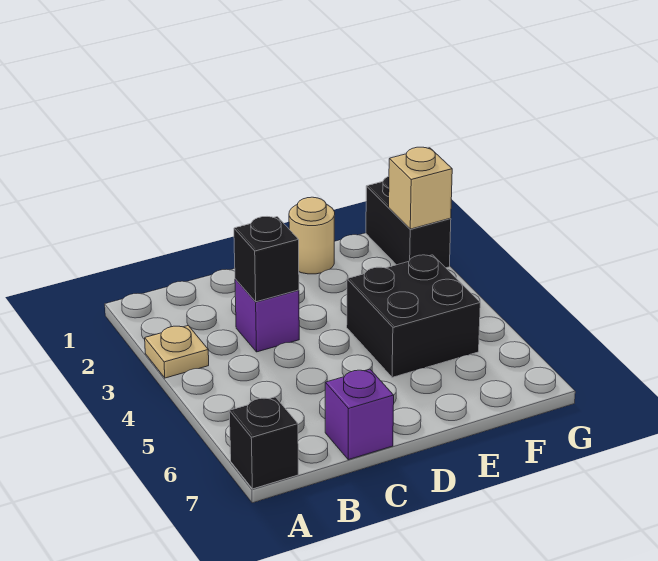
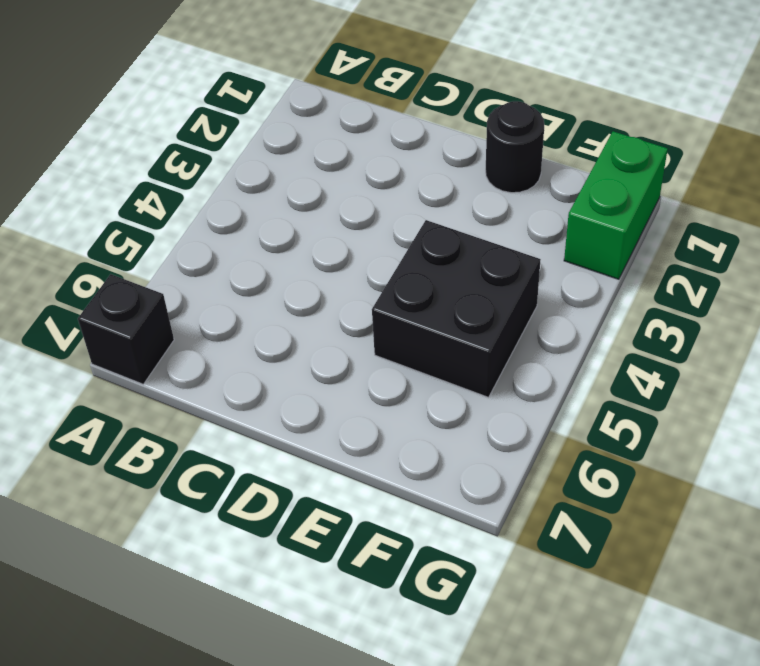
black 1x1 round brick [486,101,544,193] -> tan 1x1 round brick [289,197,335,274]
green 1x2 brick [564,131,668,279] -> black 1x2 brick [366,176,451,268]
none -> tan 1x1 plate [145,326,209,378]
none -> purple 1x1 brick [235,279,299,352]

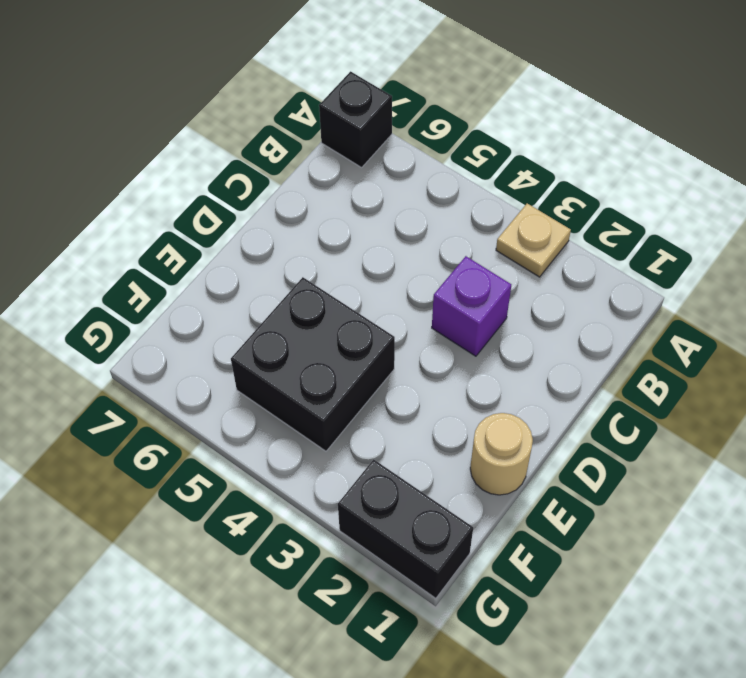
none -> purple 1x1 brick [325,369,394,460]
none -> black 1x1 brick [234,217,299,302]

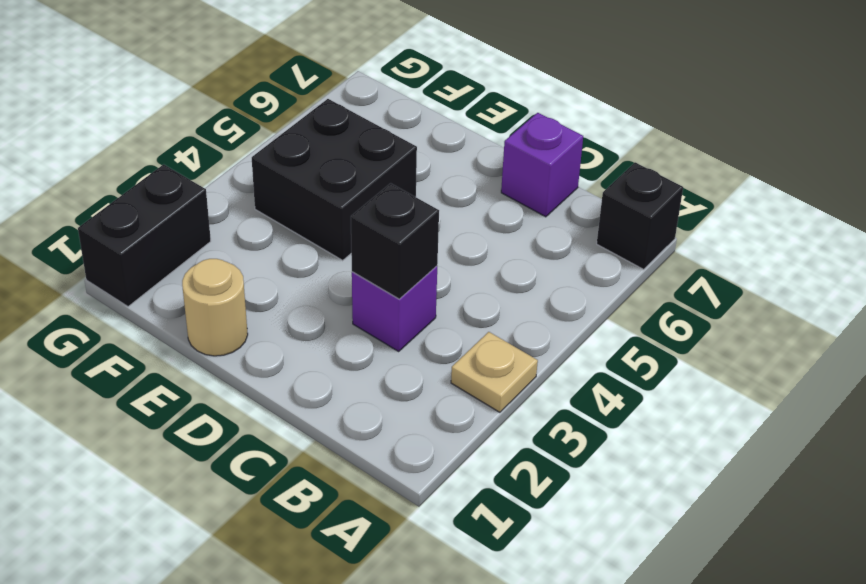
none -> tan 1x1 brick [389,147,452,229]

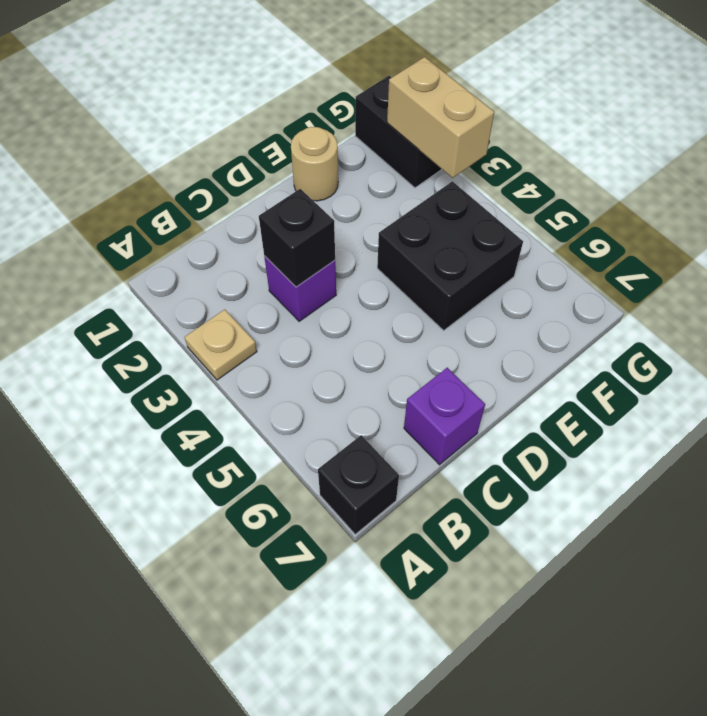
tan 1x2 brick [387,57,494,178] -> tan 1x1 brick [389,147,452,229]

